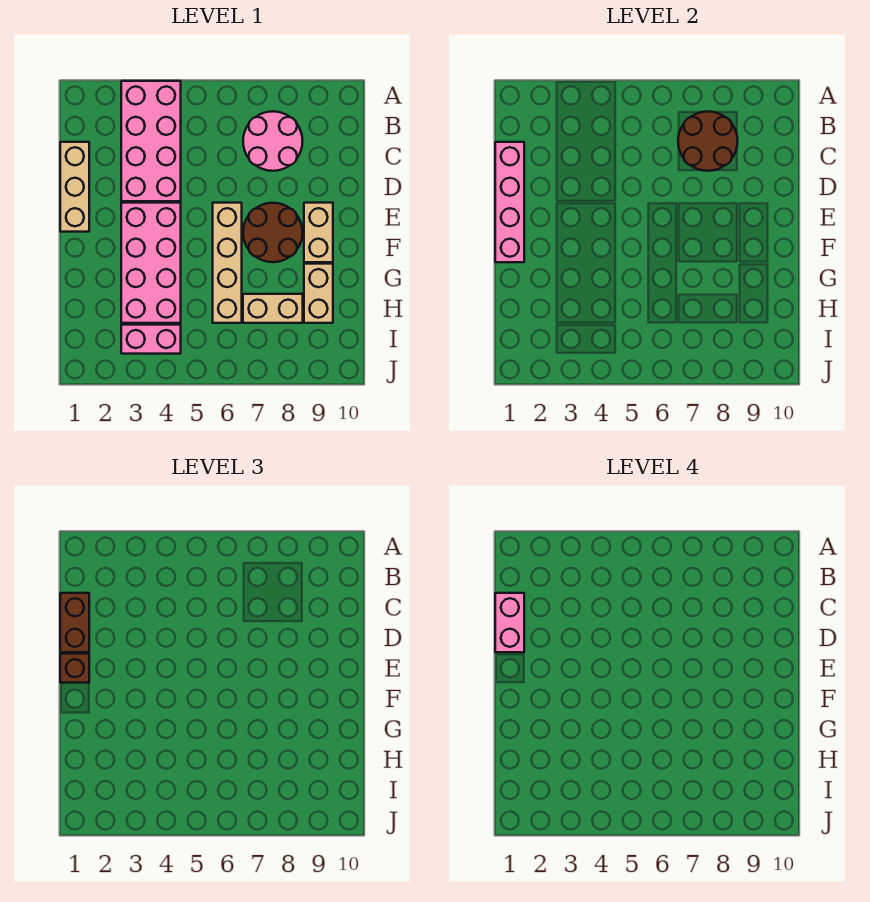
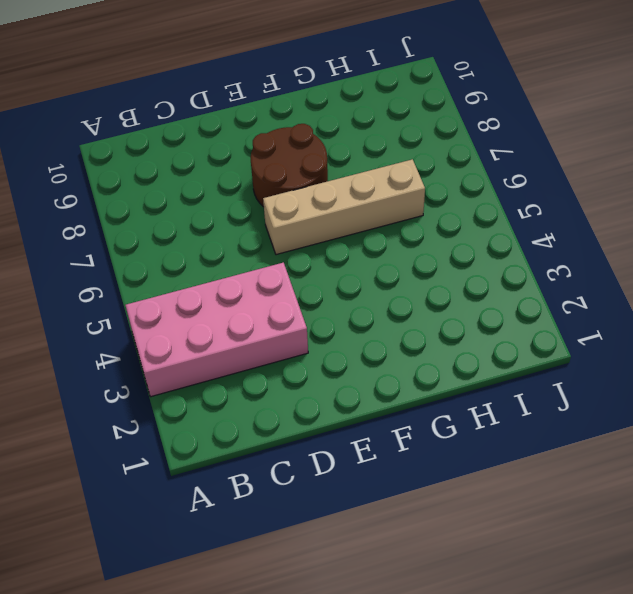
none -> pink 2x2 round brick [243,111,303,171]
none -> tan 1x3 brick [60,142,89,232]
none -> pink 2x4 brick [121,203,181,323]

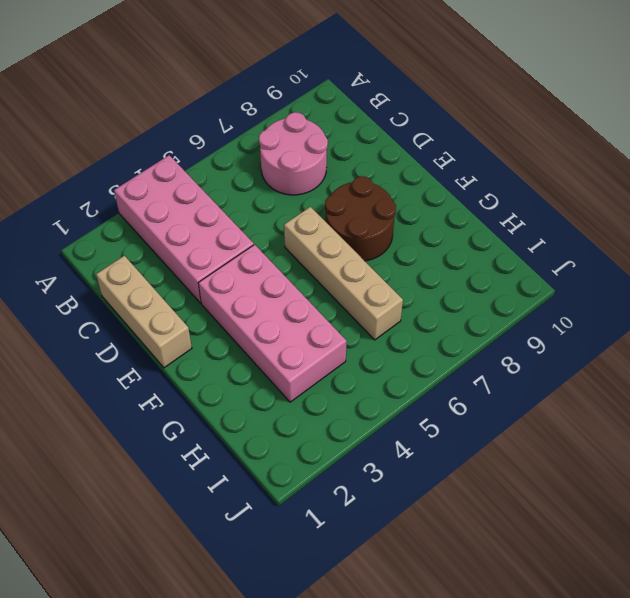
none -> tan 1x2 brick [304,203,333,262]
none -> tan 1x2 brick [304,264,333,323]
none -> tan 1x2 brick [243,294,303,323]

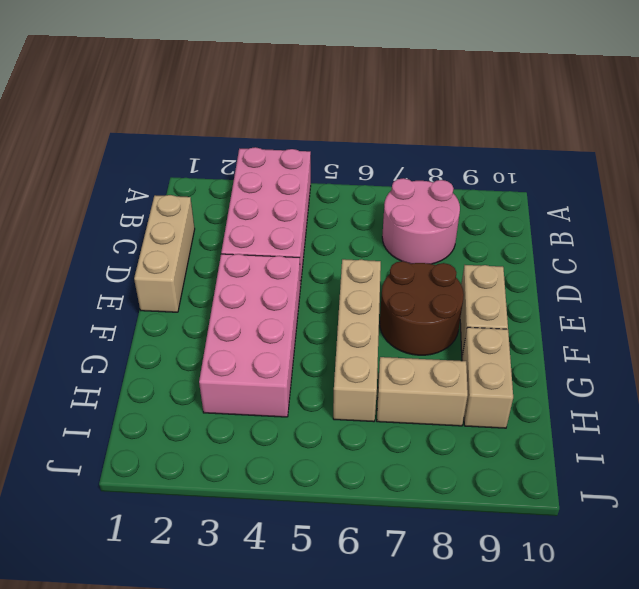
none -> pink 1x2 brick [121,325,181,354]
none -> brown 2x2 round brick [678,111,738,171]
none -> pink 1x4 brick [495,142,524,262]

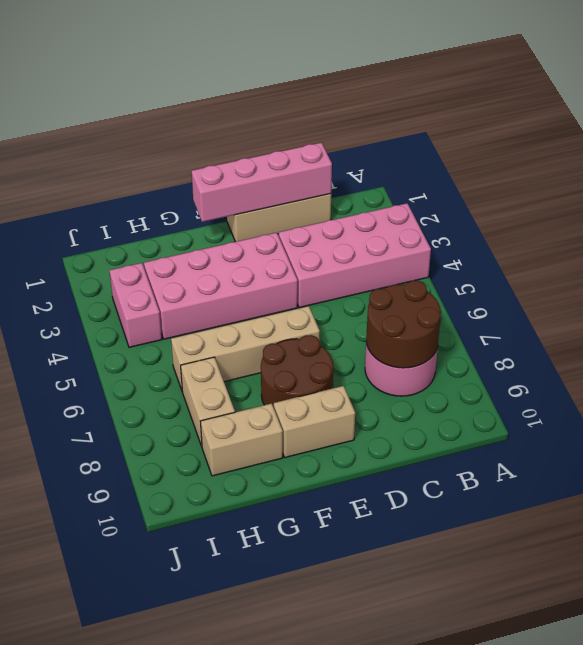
none -> brown 1x2 brick [60,593,89,652]
none -> brown 1x1 brick [60,654,89,683]
none -> pink 1x2 brick [495,593,524,652]

